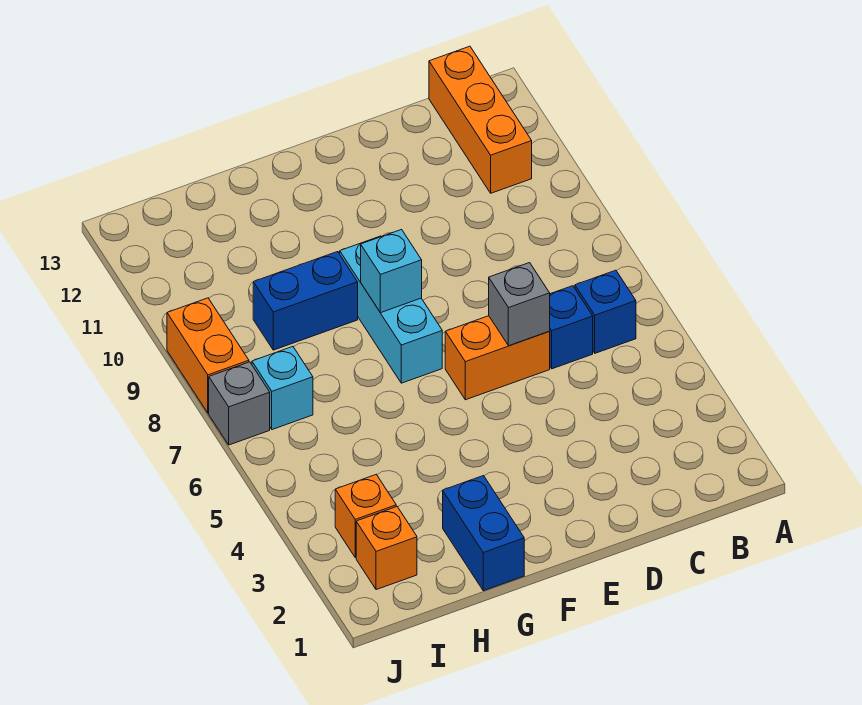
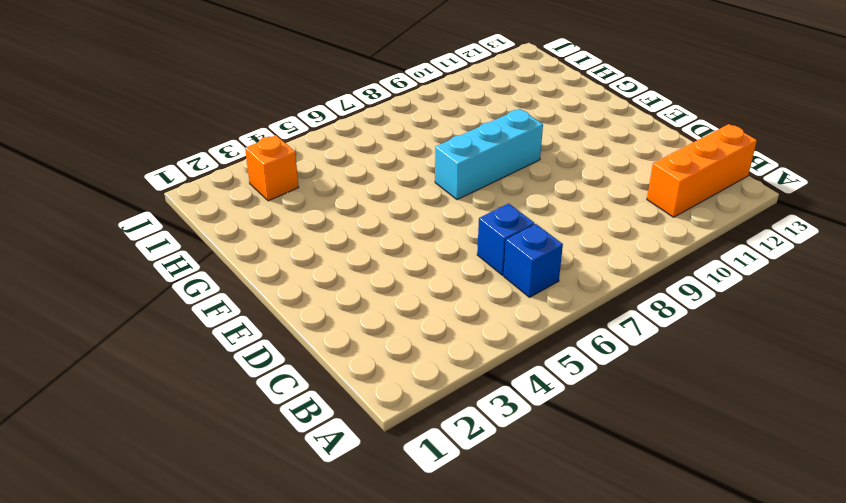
none -> orange 1x2 brick [445,316,550,400]
none -> blue 1x2 brick [443,476,524,591]
none -> blue 1x2 brick [253,252,358,350]

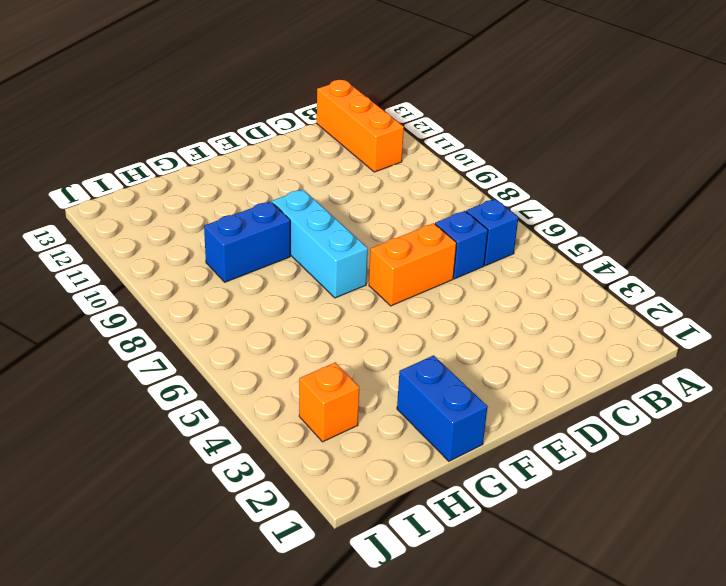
none -> orange 1x1 brick [356,507,417,590]
none -> cyan 1x1 brick [252,347,313,430]
none -> grey 1x1 brick [209,362,270,445]

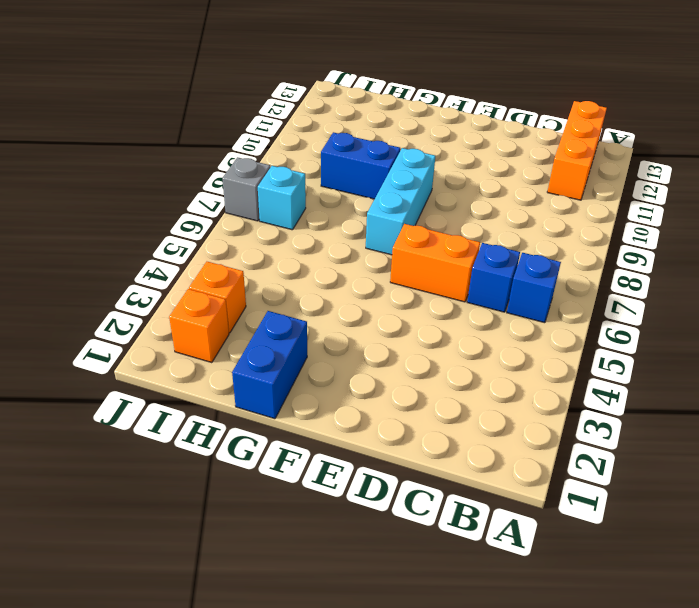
none -> orange 1x2 brick [167,298,249,413]
none -> grey 1x1 brick [489,263,550,346]
none -> cyan 1x1 brick [361,230,422,313]

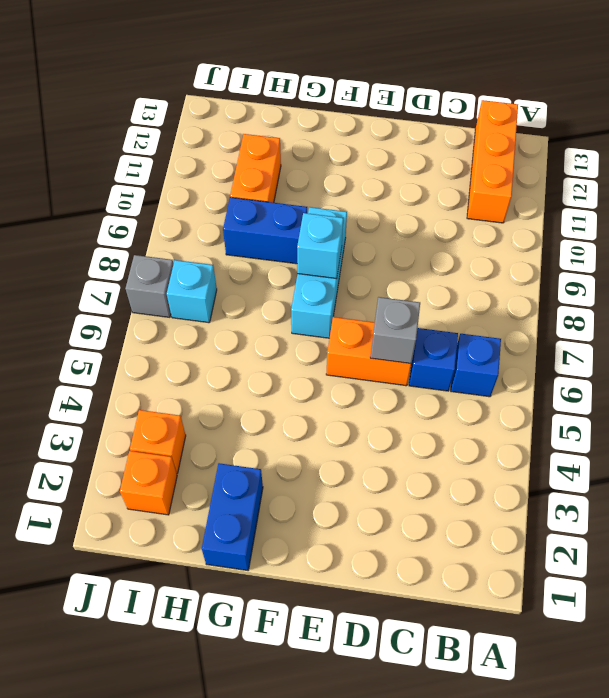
orange 1x2 brick [230,134,281,203] -> orange 1x2 brick moved to [167,298,249,413]

